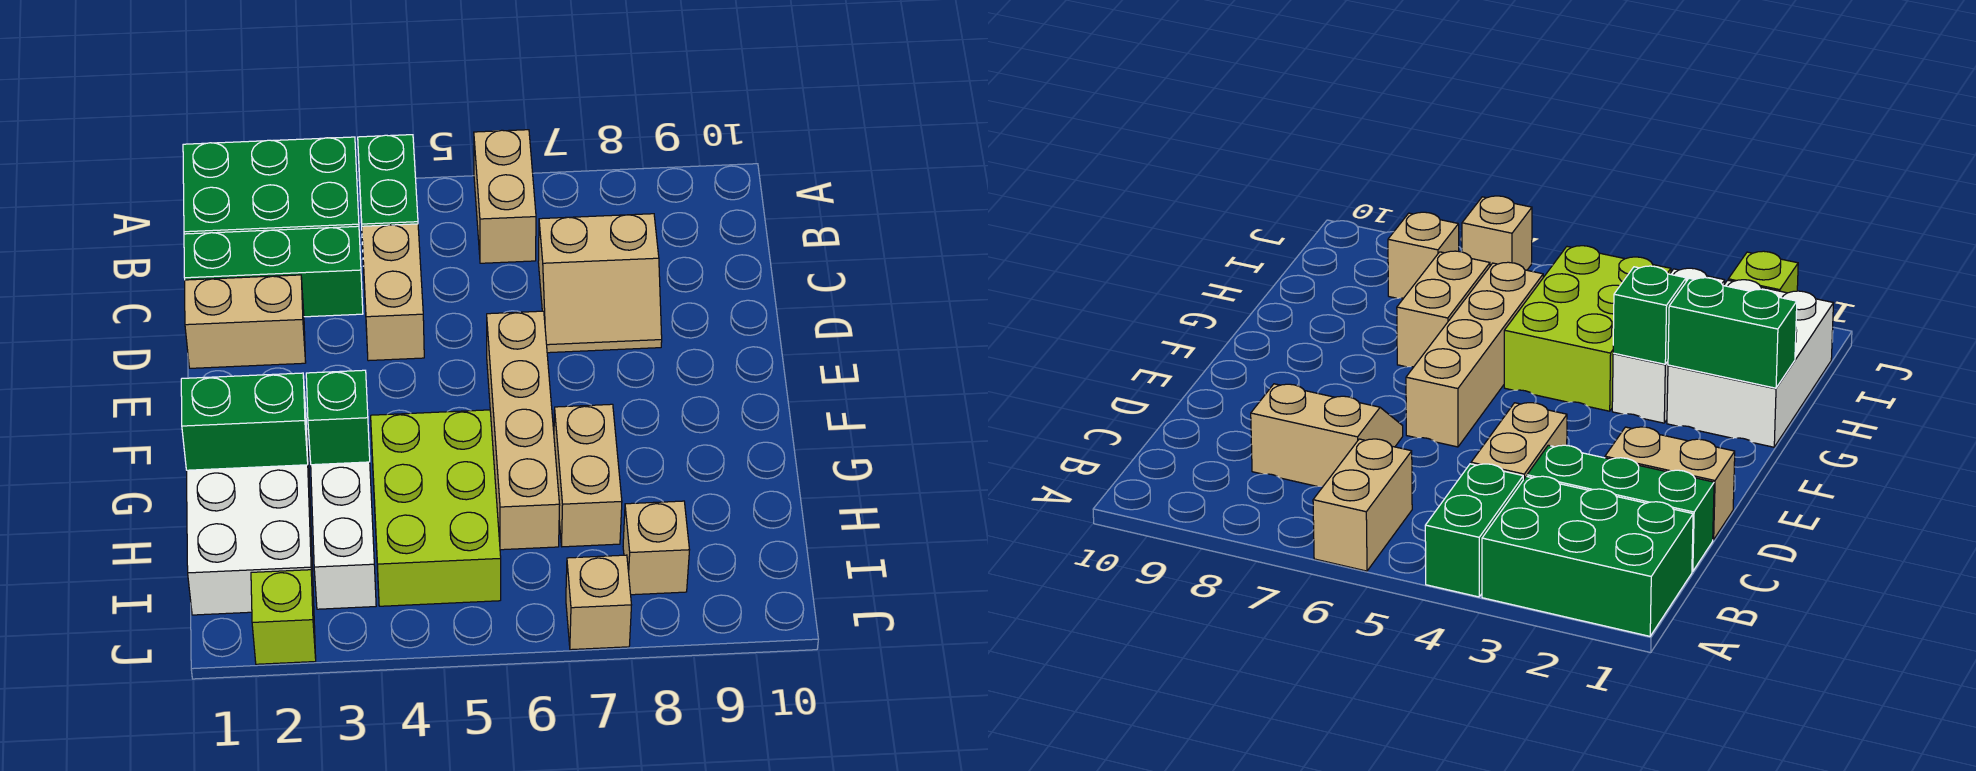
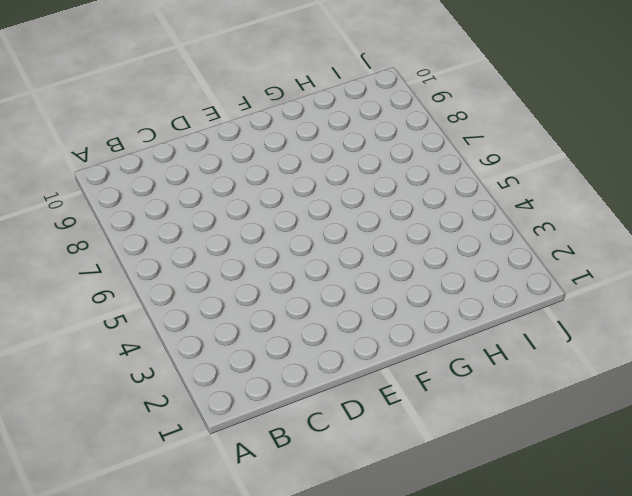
none -> green 2x3 brick [183,137,359,234]
none -> green 1x2 brick [358,135,418,244]
none -> tan 1x2 brick [474,130,536,263]

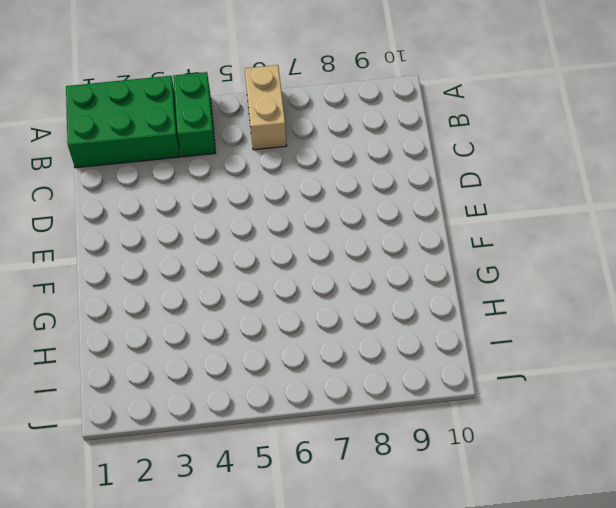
none -> green 1x3 brick [184,226,363,317]
none -> tan 1x2 brick [362,224,424,361]
none -> tan 2x2 slope [538,214,662,353]

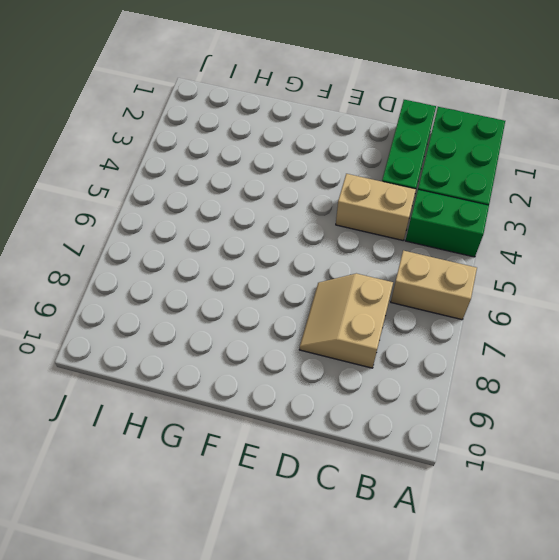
none -> tan 1x2 brick [185,275,306,368]
none -> tan 1x4 brick [487,311,560,550]
none -> white 2x3 brick [187,424,314,615]

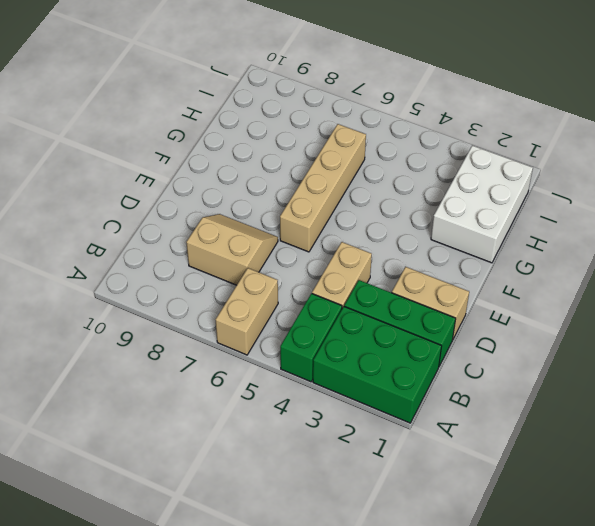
none -> white 1x3 brick [311,462,376,609]
none -> lime 2x3 brick [371,410,501,606]
none -> tan 1x2 brick [554,404,622,547]

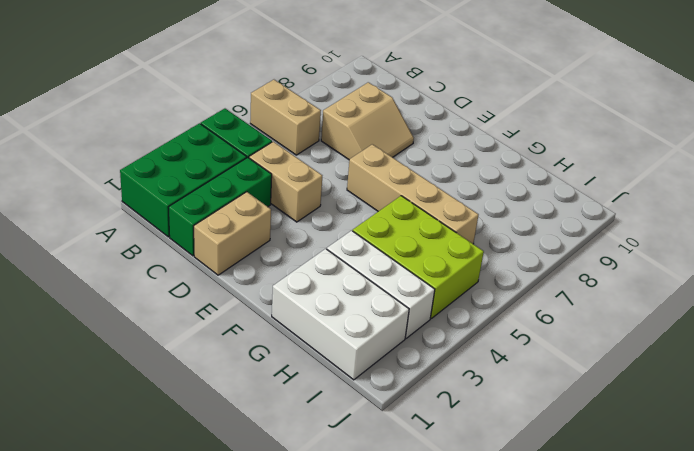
none -> tan 1x2 brick [554,404,622,547]
none -> tan 1x1 brick [623,501,689,595]
none -> lime 1x1 brick [251,570,316,664]

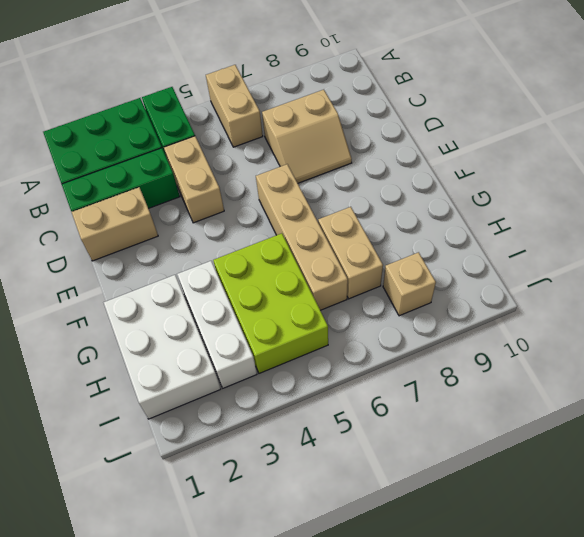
none -> lime 1x1 brick [251,570,316,664]
none -> tan 1x1 brick [566,555,631,650]
none -> green 1x2 brick [181,373,308,470]

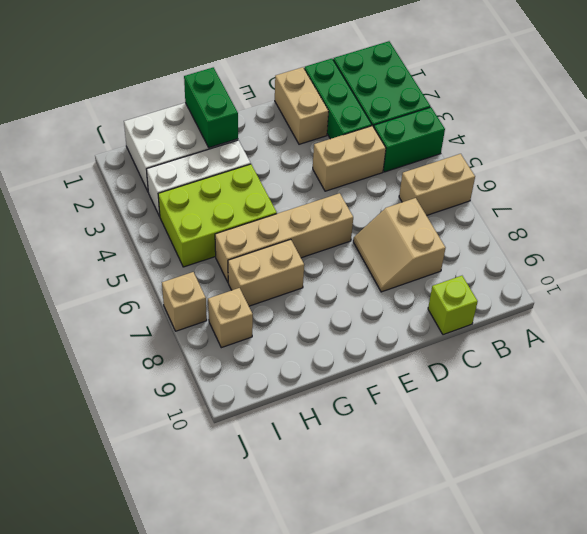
lime 1x1 brick [428,276,478,335] -> lime 1x1 brick moved to [251,570,316,664]
none -> green 1x1 brick [306,370,370,465]

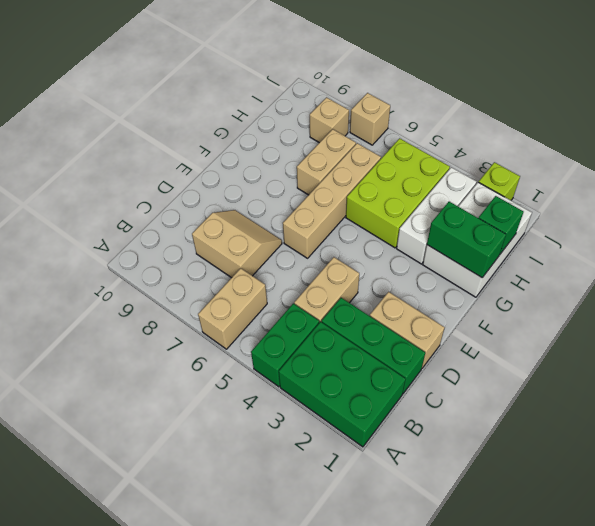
green 1x1 brick [479,196,523,254] -> green 1x1 brick moved to [306,370,370,465]

